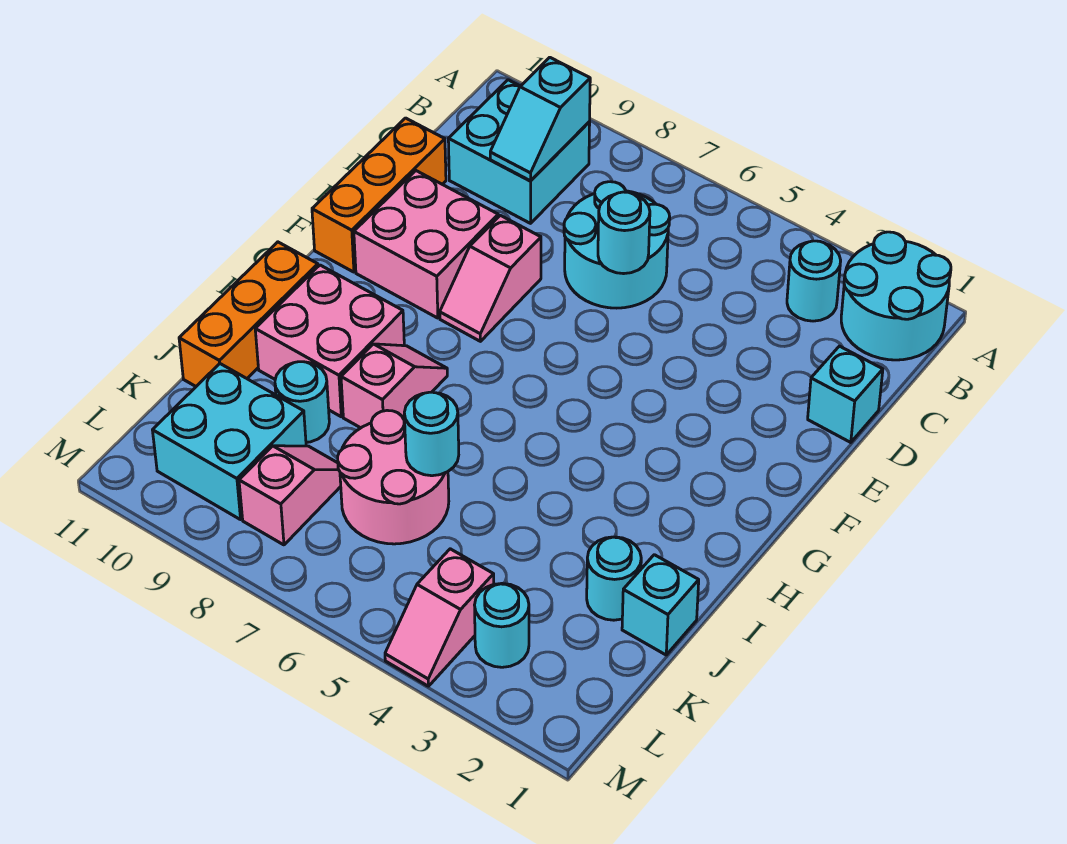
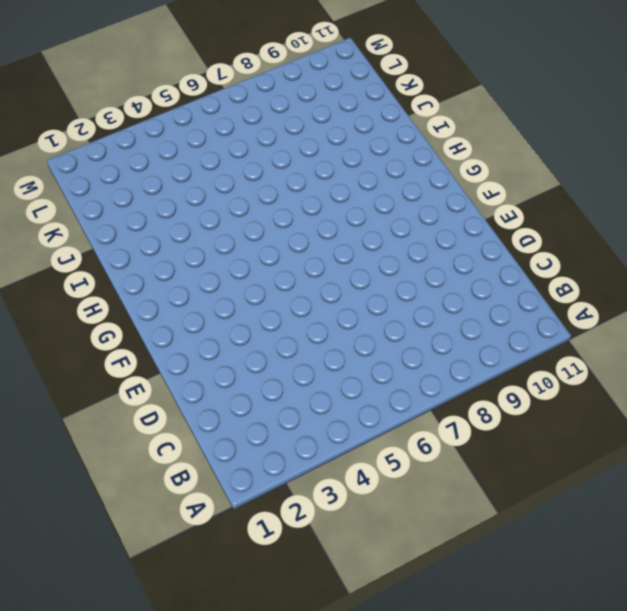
none -> cyan 2x2 round brick [841,232,951,360]
none -> cyan 1x1 round brick [787,241,841,321]
none -> cyan 2x2 brick [448,80,590,223]

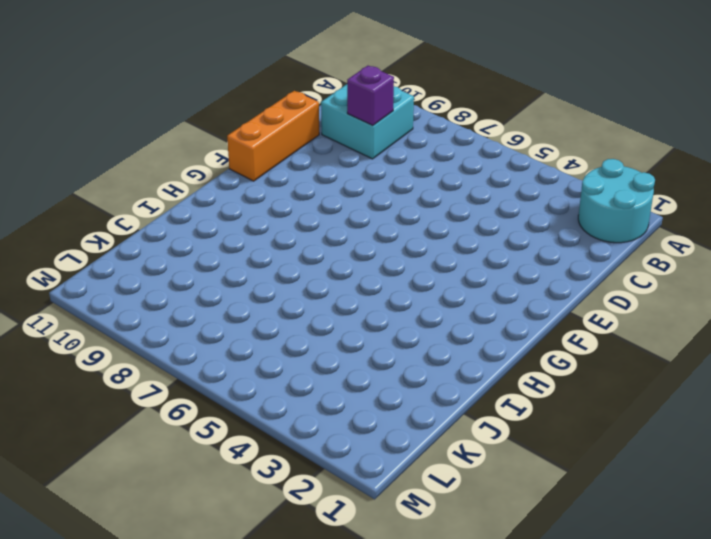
purple 1x1 brick [347,66,394,126] -> cyan 1x2 slope [490,57,590,181]
none -> cyan 1x1 round brick [787,241,841,321]
none -> cyan 2x2 round brick [564,182,670,308]
none -> cyan 1x1 brick [808,346,883,443]

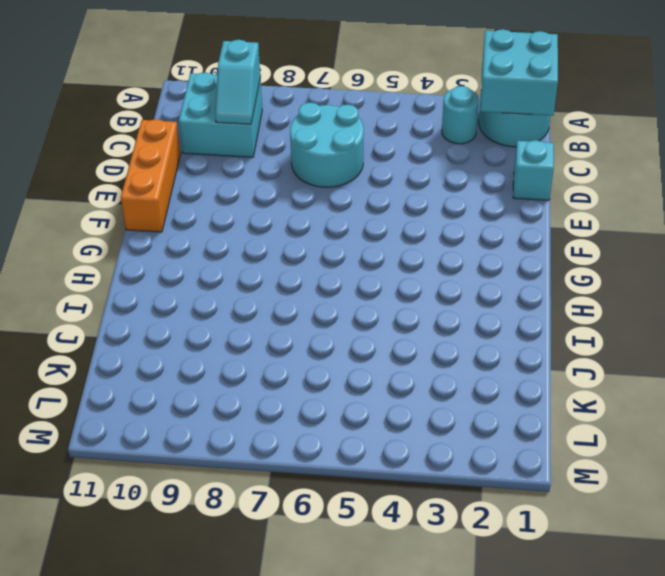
cyan 2x2 brick [480,29,558,116] -> cyan 2x2 brick moved to [153,364,306,520]
none -> pink 1x2 slope [440,215,541,341]
none -> pink 2x2 brick [354,171,498,318]
none -> pink 1x2 slope [341,344,447,428]

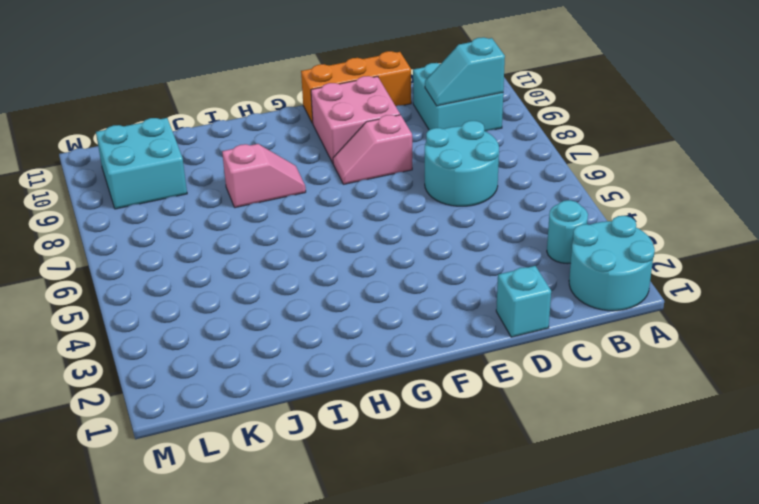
none -> pink 2x2 brick [255,265,404,417]
none -> orange 1x3 brick [179,242,318,386]
none -> cyan 1x1 brick [622,555,699,655]

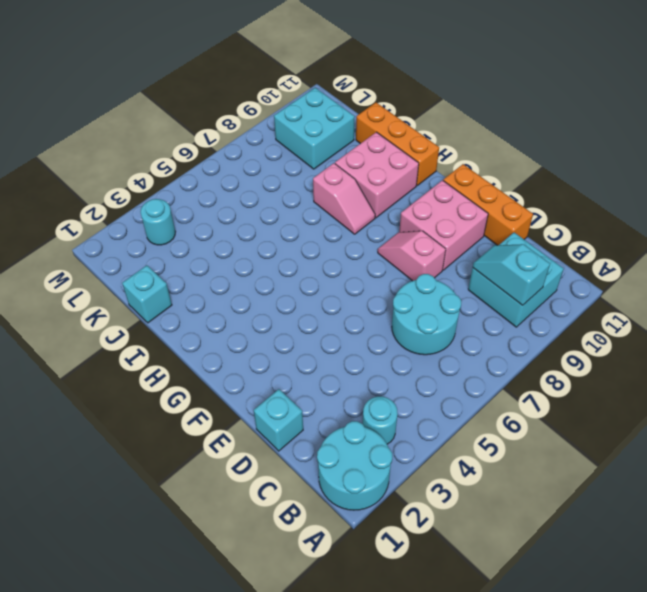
none -> cyan 1x1 round brick [587,537,641,620]
none -> pink 2x2 round brick [338,410,449,544]
none -> cyan 1x1 round brick [275,362,329,442]

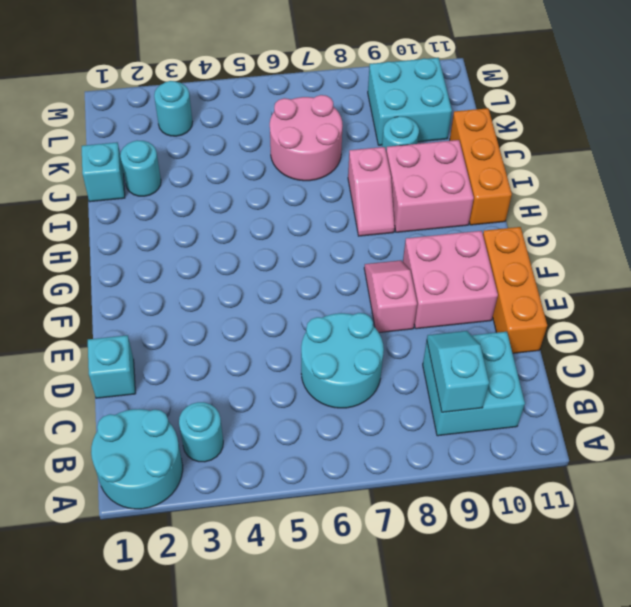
none -> pink 1x2 slope [239,446,341,545]
none -> pink 1x2 slope [385,549,494,686]
none -> cyan 1x1 round brick [598,192,650,274]

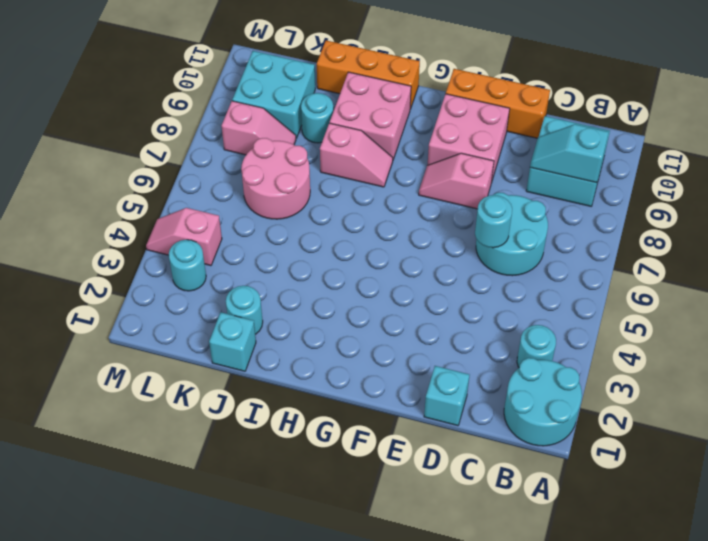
none -> cyan 1x1 round brick [404,392,459,476]

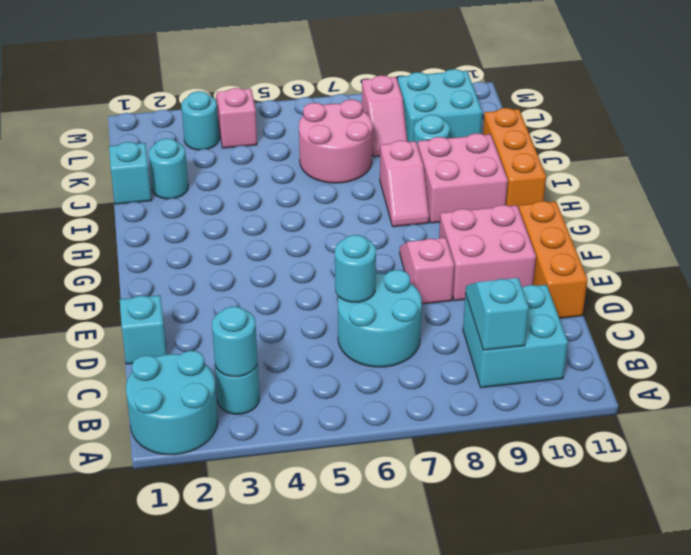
cyan 1x1 round brick [212,306,257,377] -> cyan 1x1 round brick moved to [404,392,459,476]

